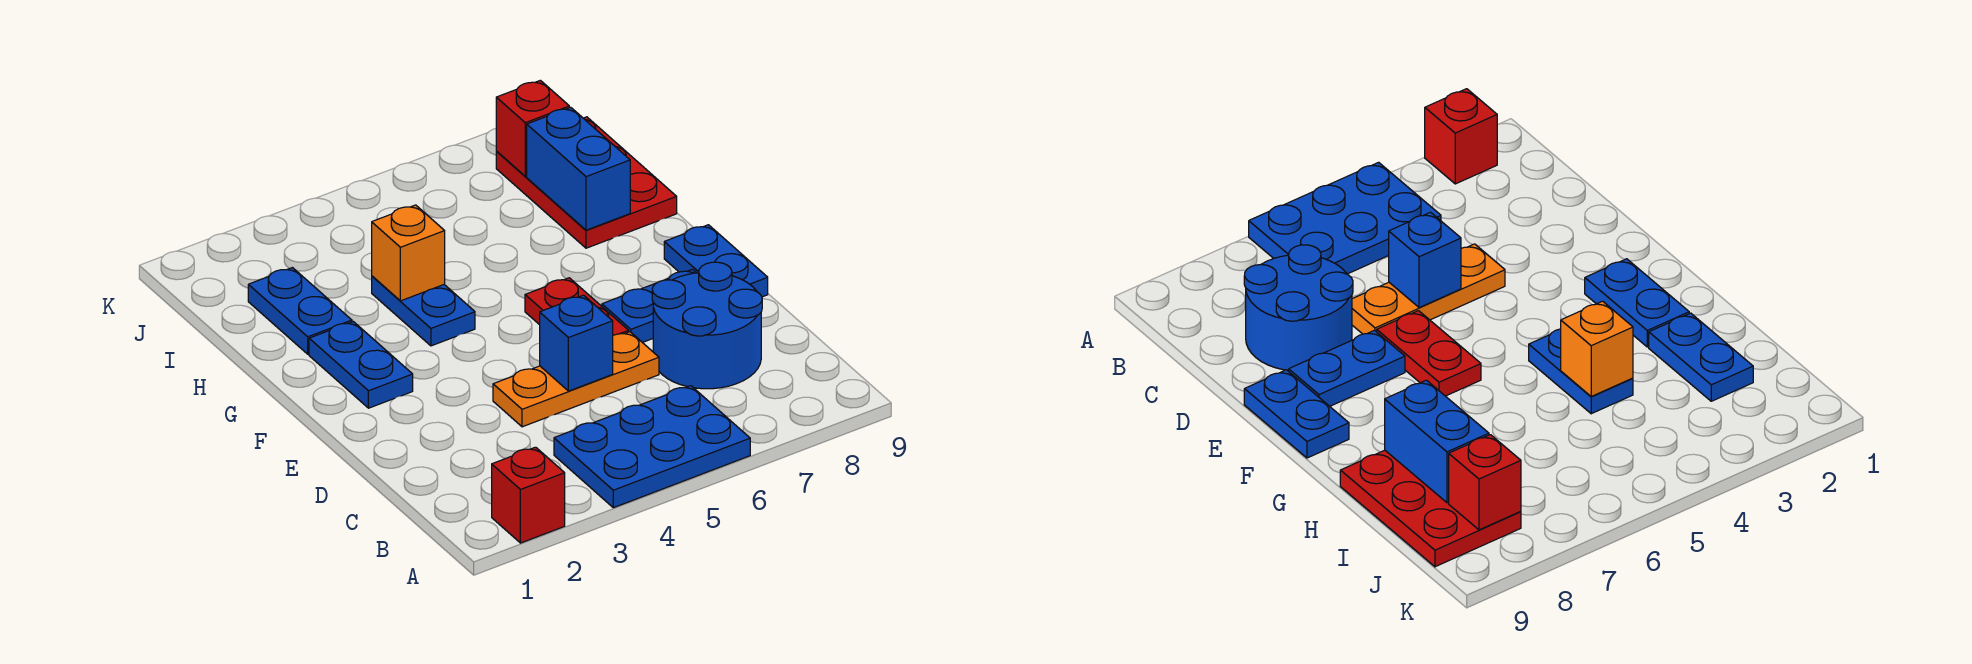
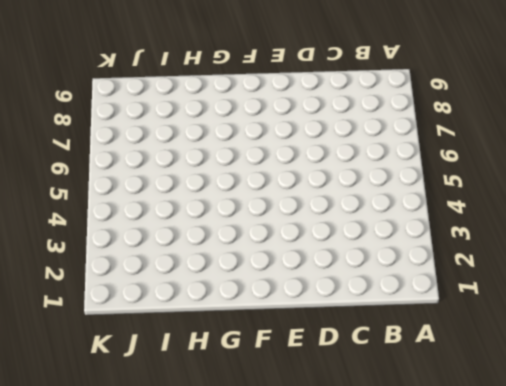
none -> red 1x1 brick [492,447,565,543]
none -> blue 2x3 plate [554,386,750,508]
none -> blue 2x2 round brick [652,262,762,389]

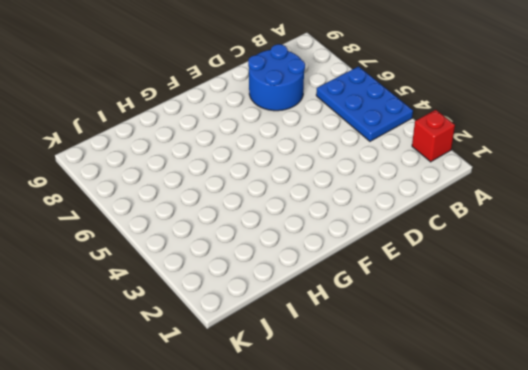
none -> orange 1x3 plate [493,332,659,427]
none -> red 1x2 plate [525,278,629,335]
none -> blue 1x2 plate [602,269,696,343]

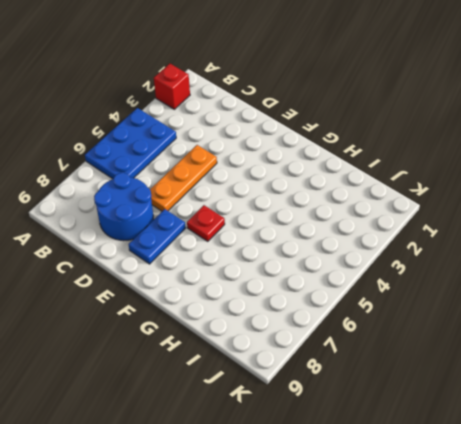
red 1x1 plate [187,205,225,241] -> red 1x2 plate [525,278,629,335]
none -> blue 1x2 plate [664,225,768,297]
none -> blue 1x2 plate [309,322,413,408]
none -> blue 1x2 plate [372,276,475,346]

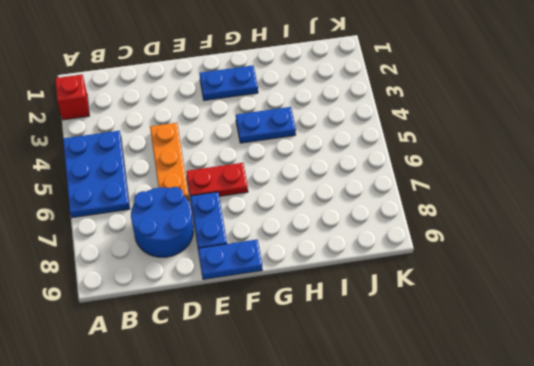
none -> blue 1x2 plate [248,268,352,354]
none -> red 2x3 plate [496,117,677,248]
none -> blue 1x1 brick [540,295,613,391]

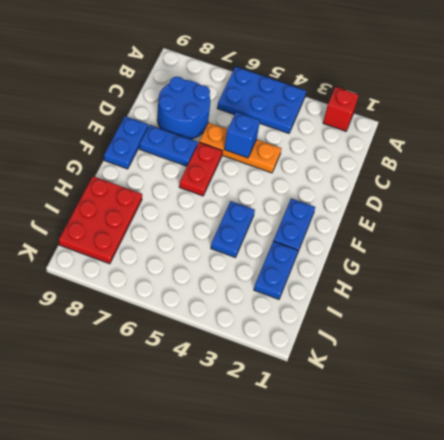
none -> orange 1x1 brick [372,205,445,301]
none -> blue 1x2 brick [527,107,630,230]
none -> red 1x1 brick [496,80,569,176]

